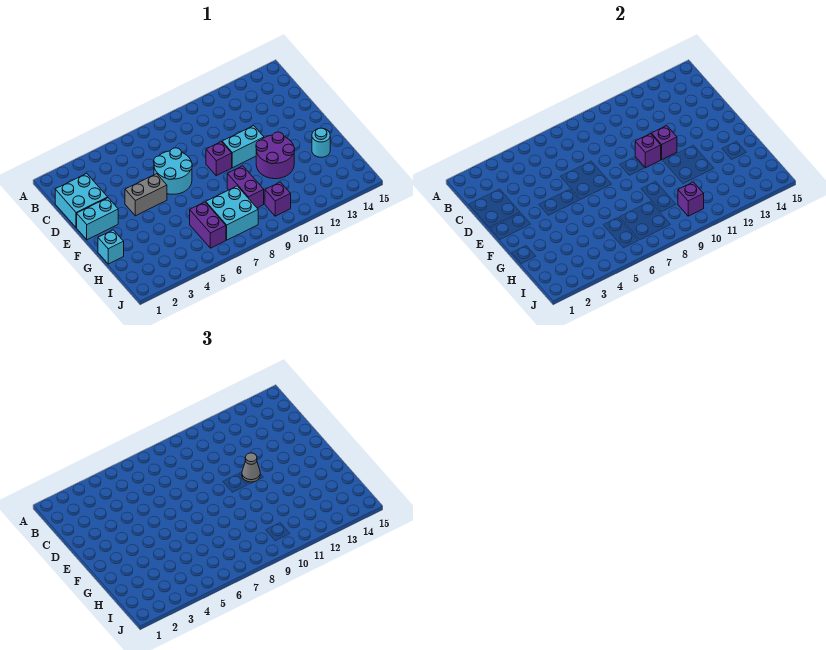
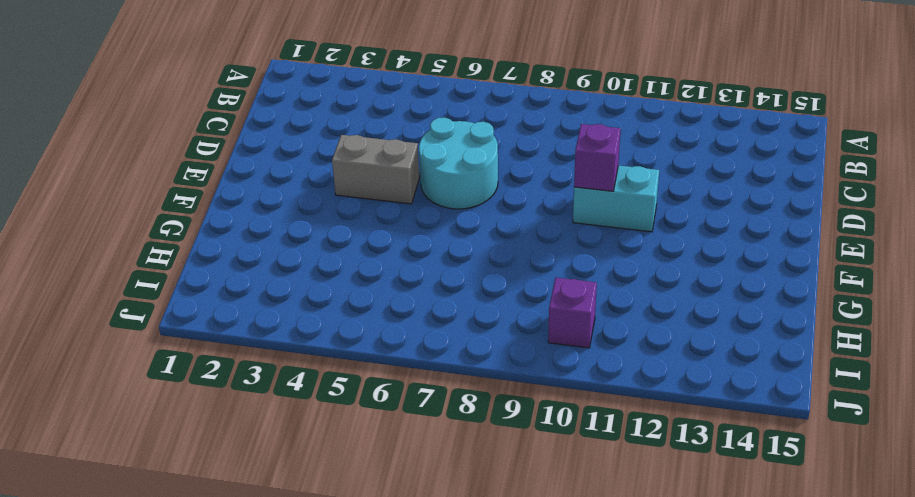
none -> cyan 2x2 brick [55,173,108,228]
none -> cyan 1x2 brick [77,198,118,240]
none -> purple 1x1 brick [206,142,232,176]

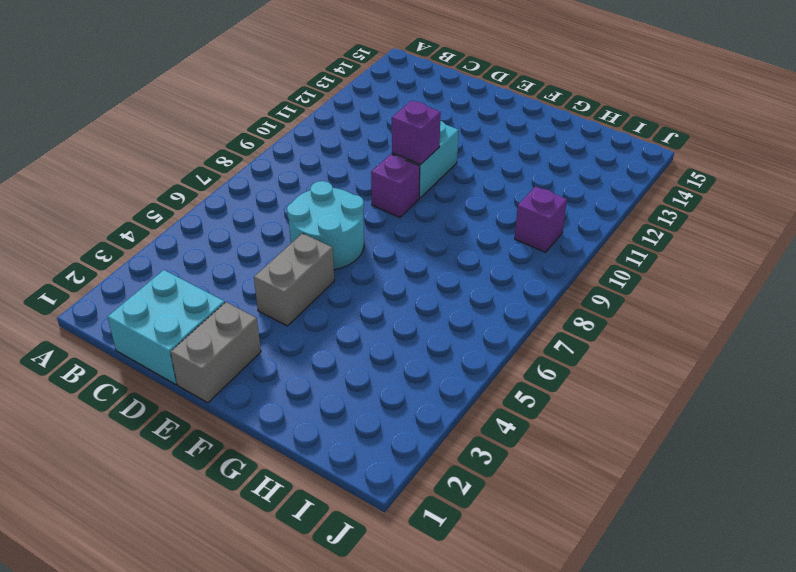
grey 1x2 brick [171,302,261,403] -> cyan 1x2 brick [77,198,118,240]
none -> purple 2x2 round brick [256,132,295,179]
none -> cyan 1x1 brick [98,230,124,264]
none -> purple 1x2 brick [227,166,264,208]

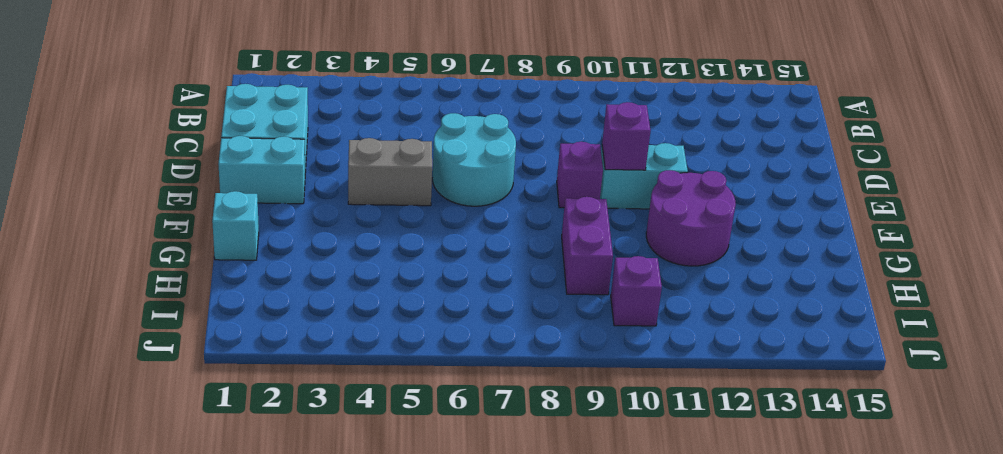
none -> cyan 1x1 round brick [312,128,330,157]
none -> purple 1x2 brick [190,202,226,248]
none -> cyan 2x2 brick [206,186,258,240]

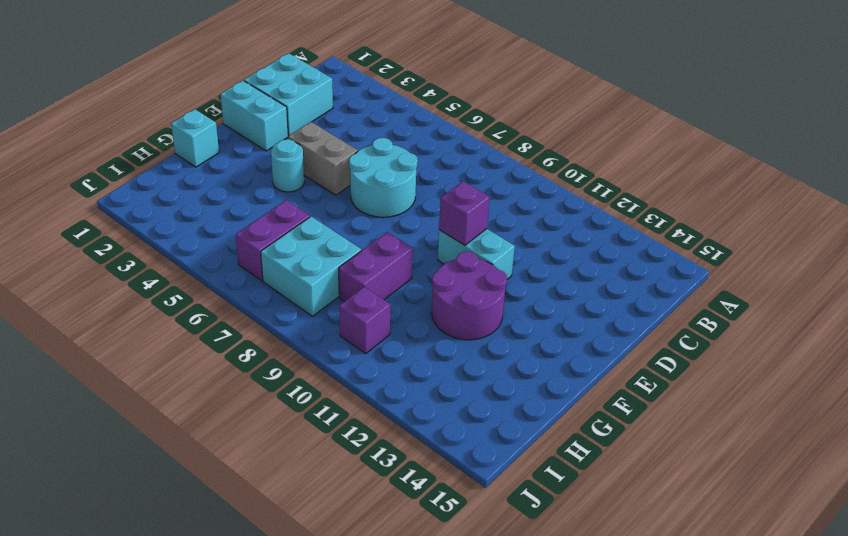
cyan 1x1 round brick [271,139,304,192] -> cyan 1x1 round brick moved to [312,128,330,157]
none -> purple 1x1 brick [206,142,232,176]
none -> purple 1x1 brick [651,126,677,160]
none -> purple 1x1 brick [678,182,704,216]

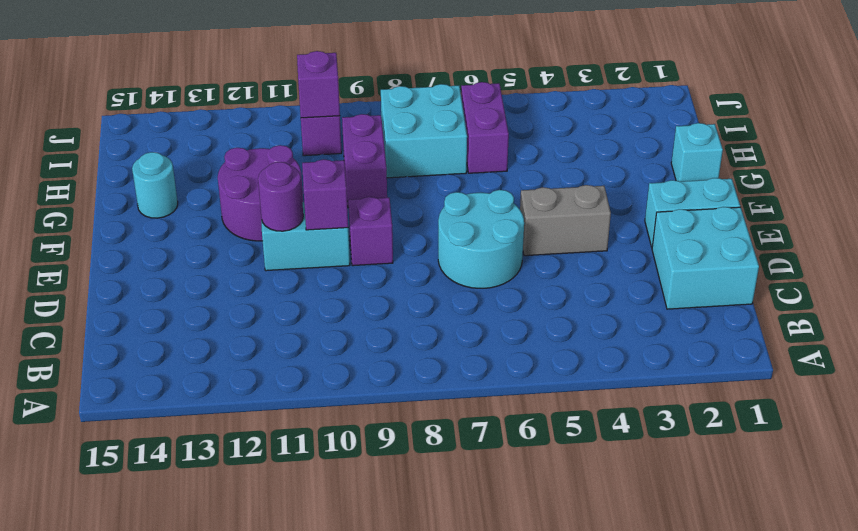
purple 1x1 round brick [258,162,303,231] -> purple 1x1 brick [651,126,677,160]
none -> grey 1x1 cone [242,453,260,482]

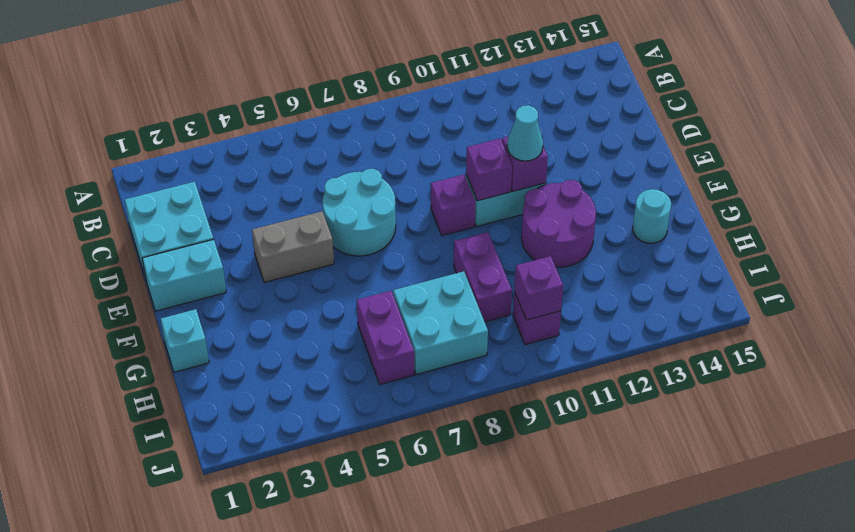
cyan 1x1 cone [507,105,543,161] -> grey 1x1 cone [242,453,260,482]

